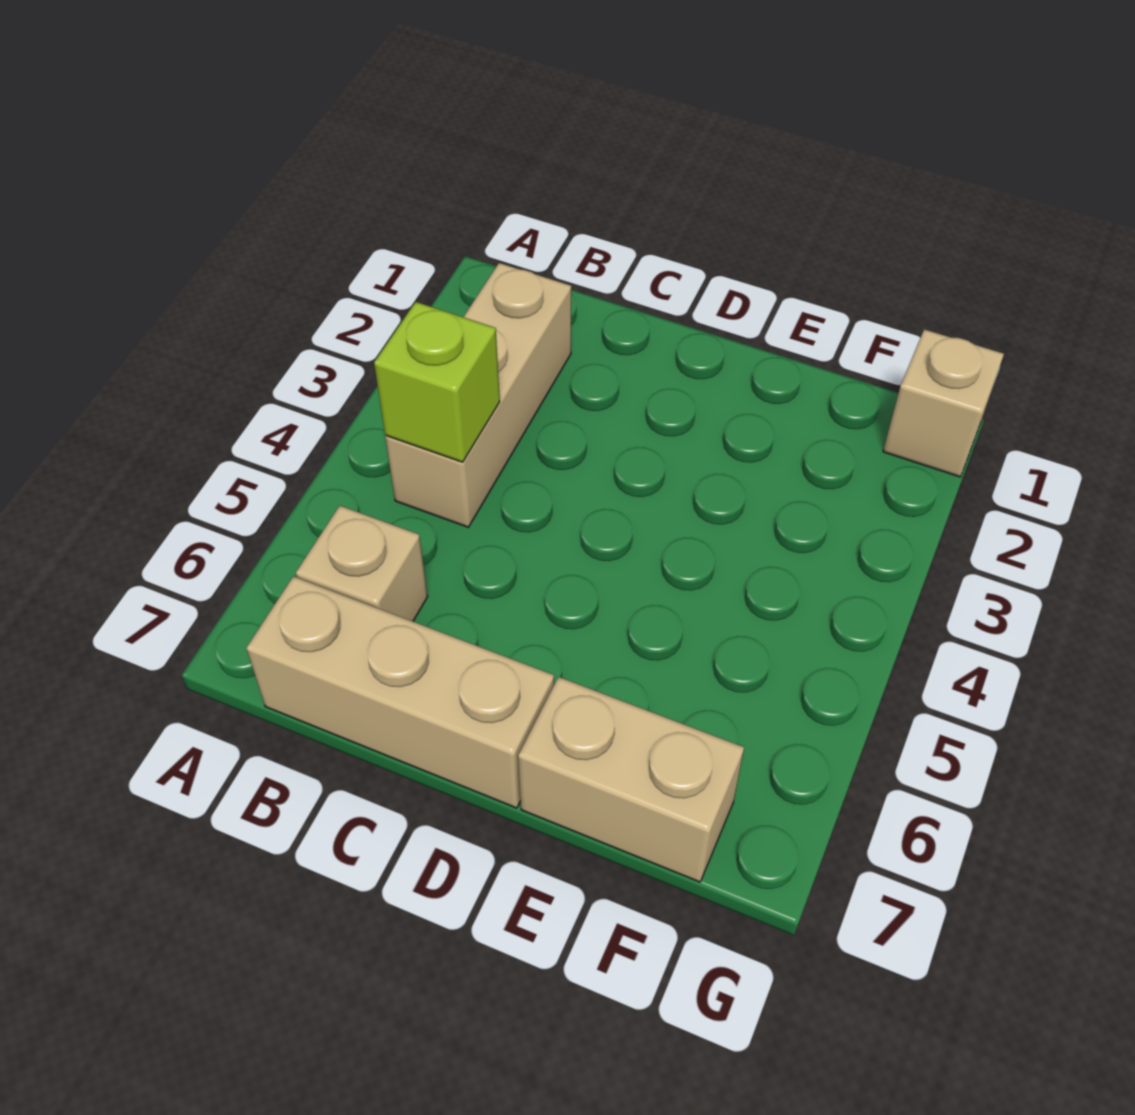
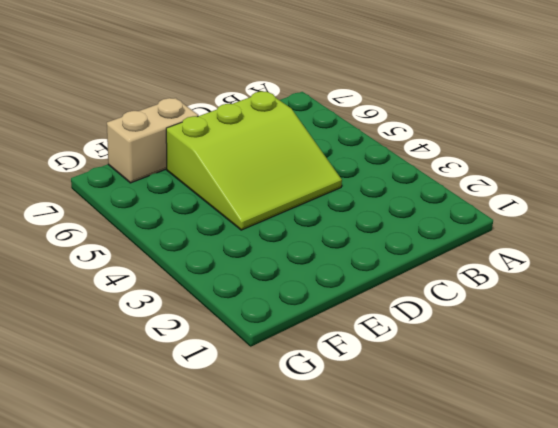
lime 3x3 slope [166,91,342,230] -> none
none -> tan 1x3 brick [385,263,571,527]
none -> tan 1x1 brick [296,506,428,621]

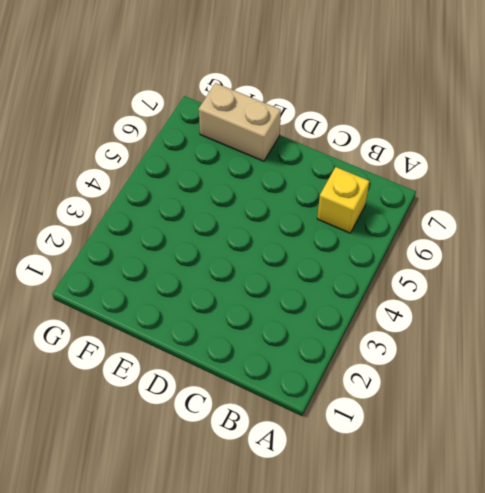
yellow 1x1 brick [317,167,369,233] -> tan 1x1 brick [296,506,428,621]
none -> tan 1x3 brick [385,263,571,527]
none -> tan 1x3 brick [246,576,554,808]

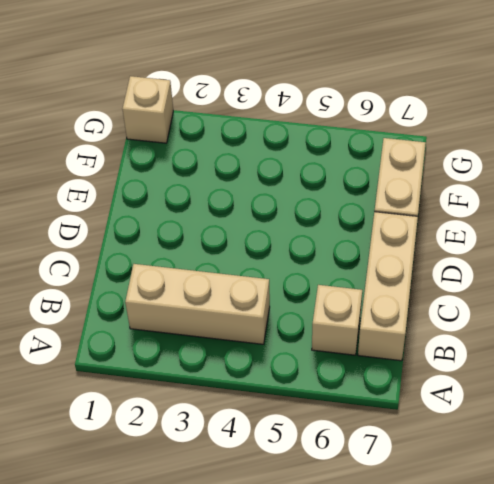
none -> lime 1x1 brick [374,302,500,462]

